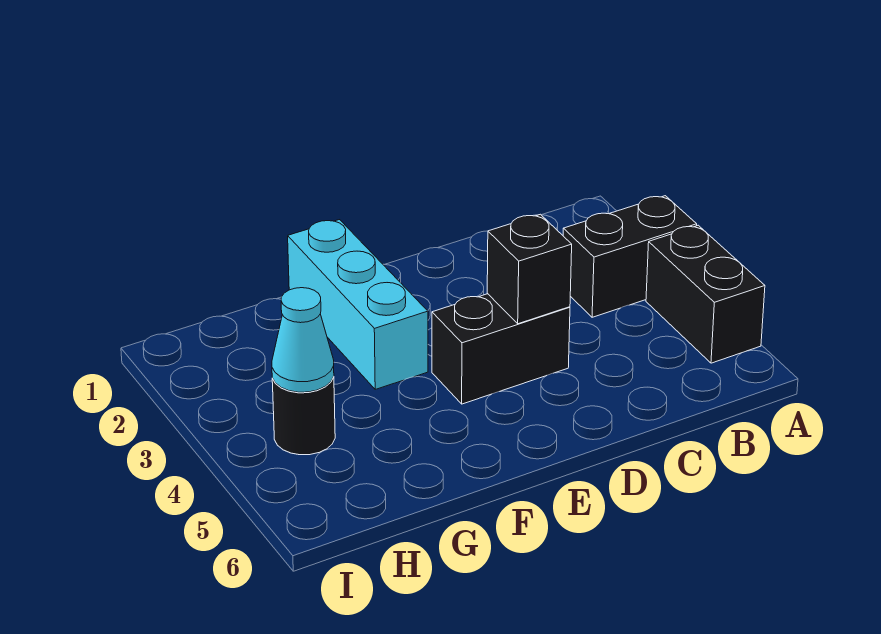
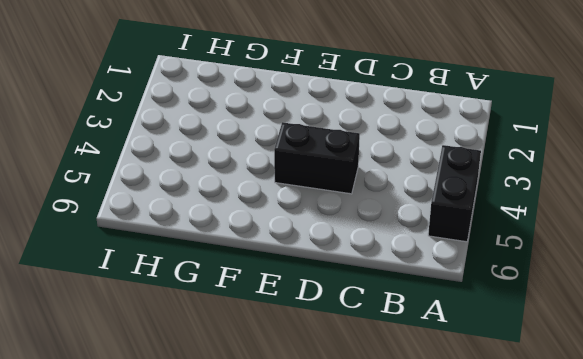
none -> black 1x2 brick [563,196,697,317]
none -> cyan 1x3 brick [288,220,428,389]

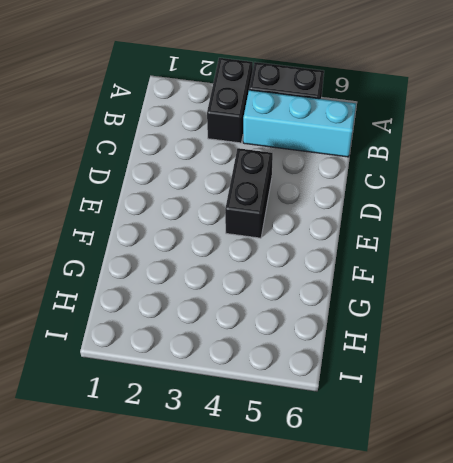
cyan 1x3 brick [243,90,356,157] -> cyan 1x3 brick moved to [288,220,428,389]
none -> black 1x1 round brick [272,377,335,455]
none -> black 1x1 brick [487,214,572,324]

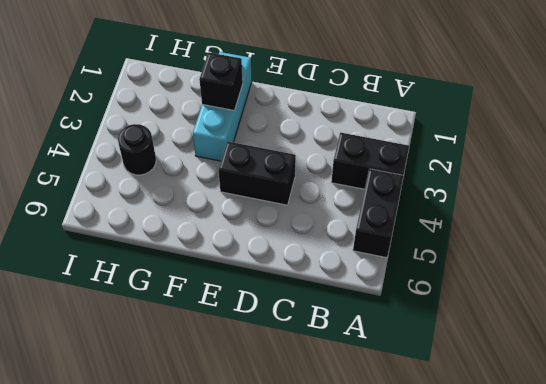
black 1x1 brick [199,53,243,111] -> black 1x1 brick moved to [487,214,572,324]
none -> cyan 1x1 cone [272,288,334,392]

